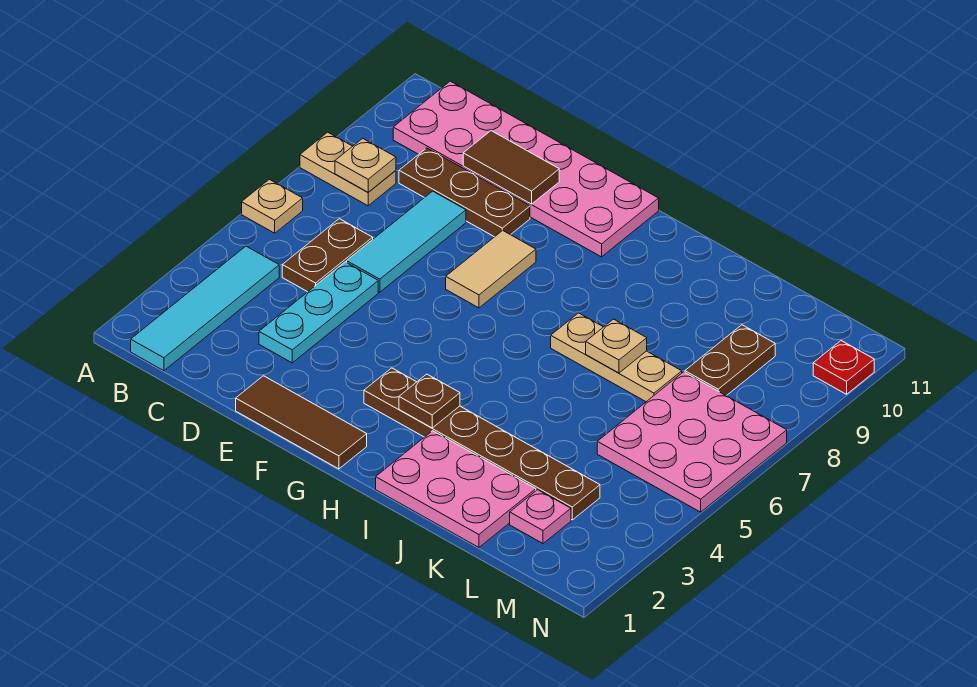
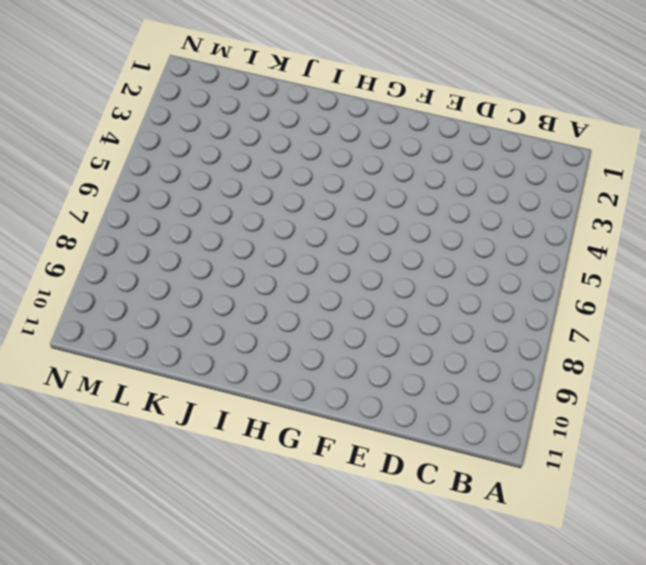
none -> tan 1x1 plate [242,179,303,233]
none -> tan 1x2 plate [300,132,396,206]
none -> cyan 1x4 tile [131,246,279,371]

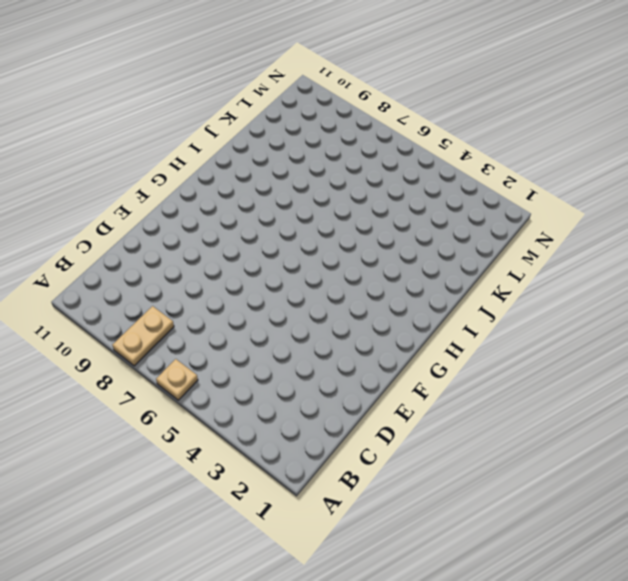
none -> cyan 1x4 tile [131,246,279,371]
none -> pink 2x6 plate [393,81,659,257]
none -> brown 1x2 plate [282,219,373,292]

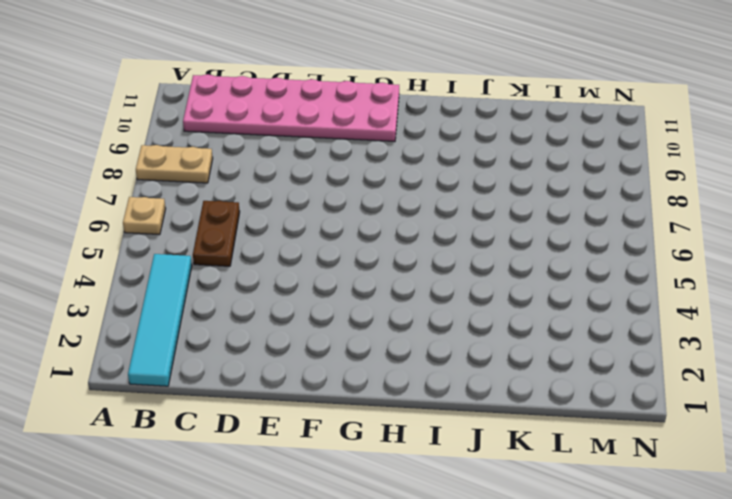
none -> brown 1x3 plate [399,148,530,237]
none -> cyan 1x3 plate [259,262,378,363]
none -> cyan 1x3 tile [347,191,466,292]

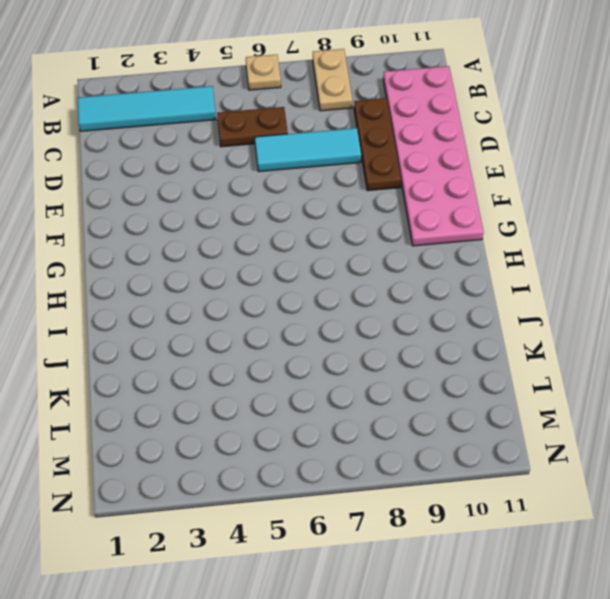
none -> cyan 1x3 plate [259,262,378,363]
none -> brown 1x3 tile [236,376,367,469]
none -> tan 1x2 tile [446,230,536,308]

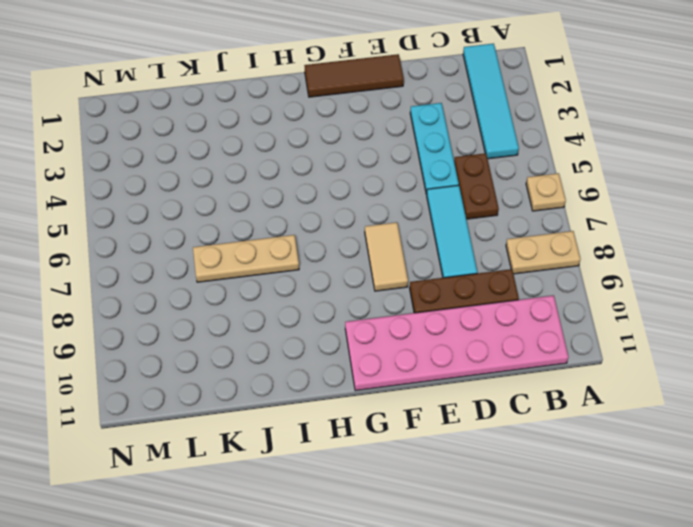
none -> brown 1x6 plate [364,368,600,520]
none -> pink 2x3 plate [376,431,536,547]
none -> pink 1x1 plate [510,490,571,544]

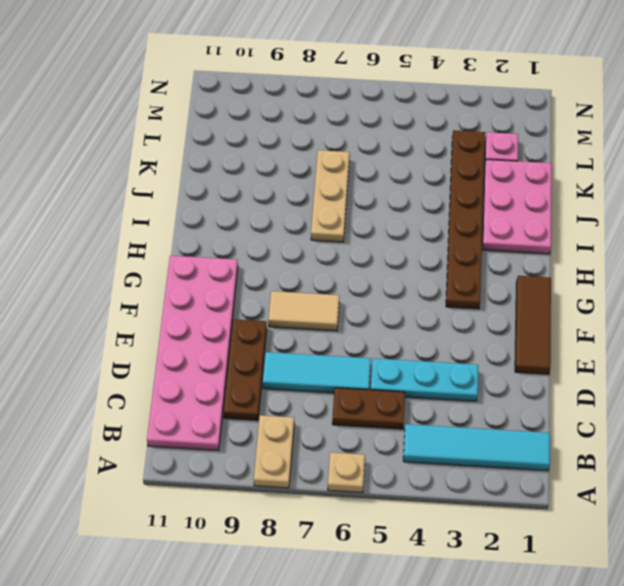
none -> pink 3x3 plate [597,372,787,512]
none -> brown 1x2 plate [685,325,775,396]
none -> red 1x1 plate [813,341,874,394]

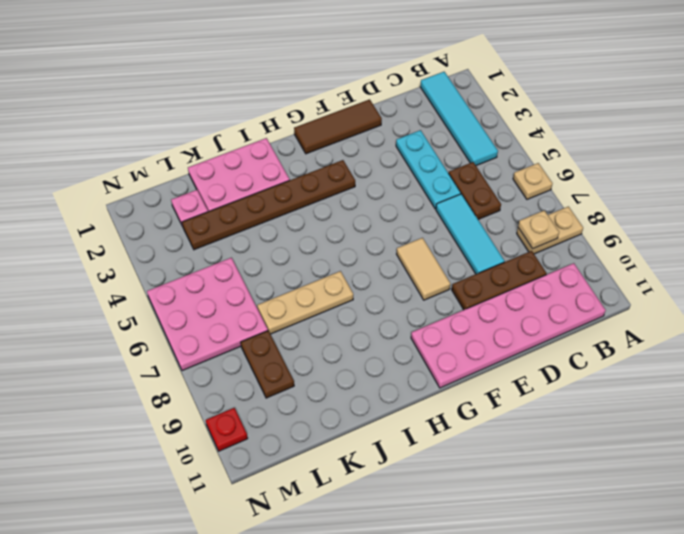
none -> brown 1x2 tile [463,131,559,204]
none -> brown 1x1 plate [399,374,460,428]
none -> tan 1x1 plate [586,319,647,373]

